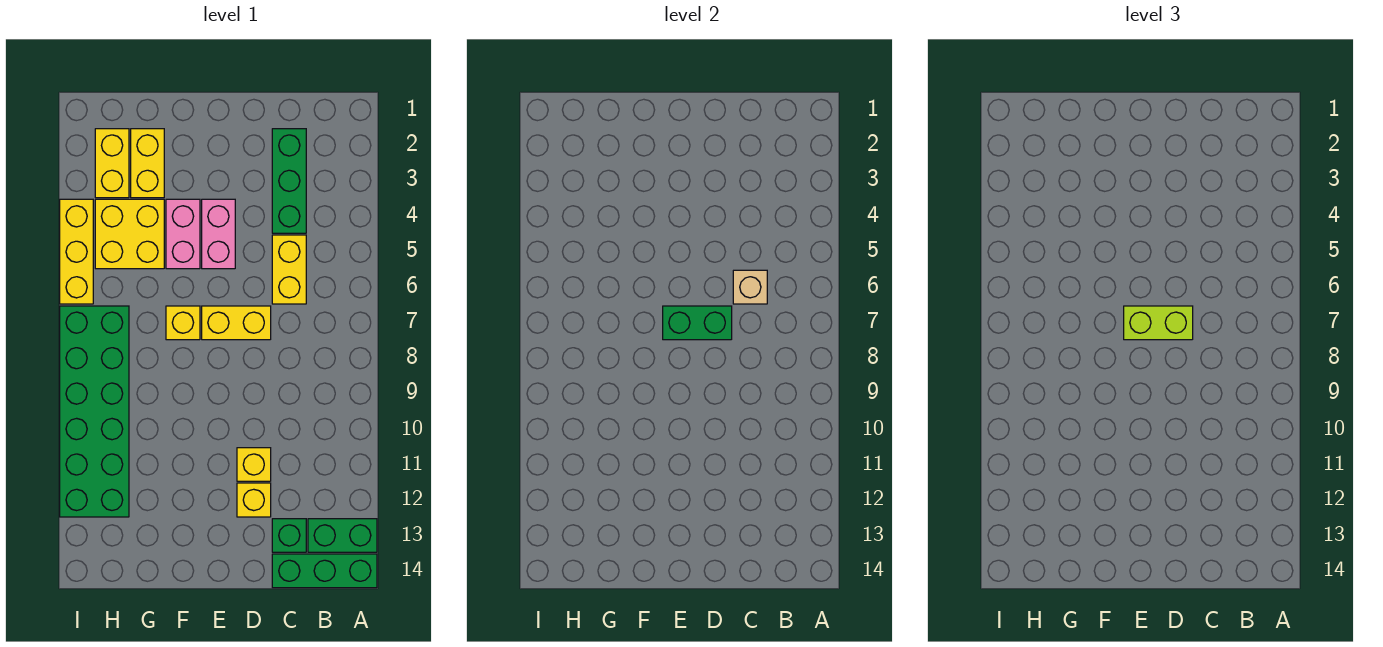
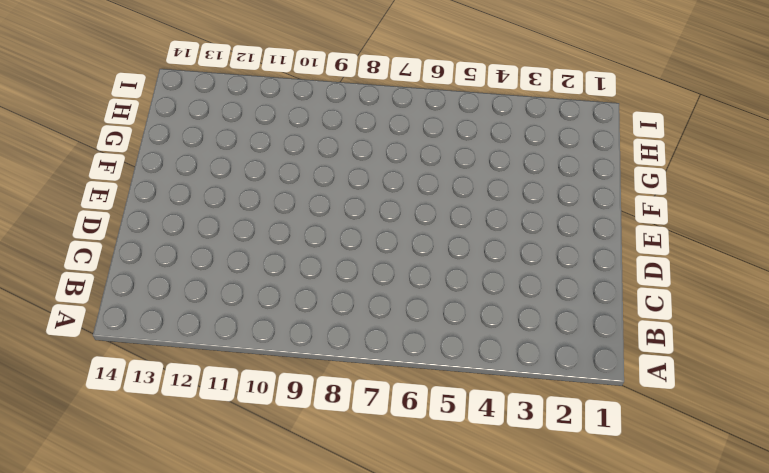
none -> green 1x2 brick [308,519,377,552]
none -> green 1x3 brick [272,554,377,588]
none -> green 1x3 brick [272,129,306,233]

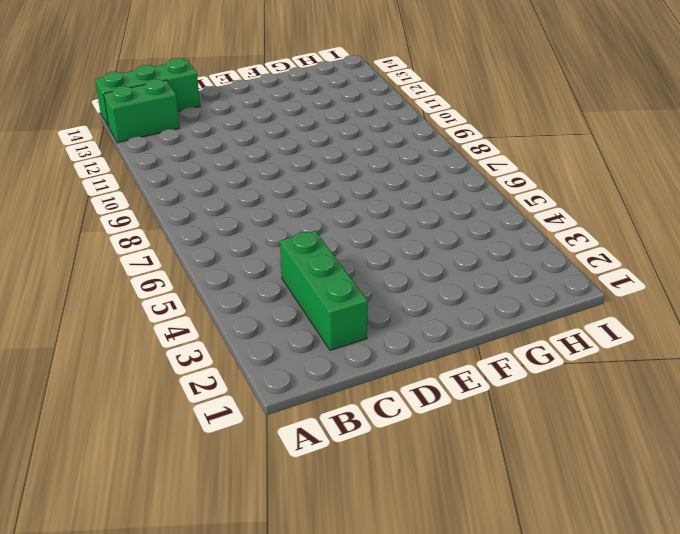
none -> yellow 1x2 brick [272,235,306,304]
none -> green 1x1 brick [272,519,306,552]
none -> yellow 1x2 brick [202,306,271,340]

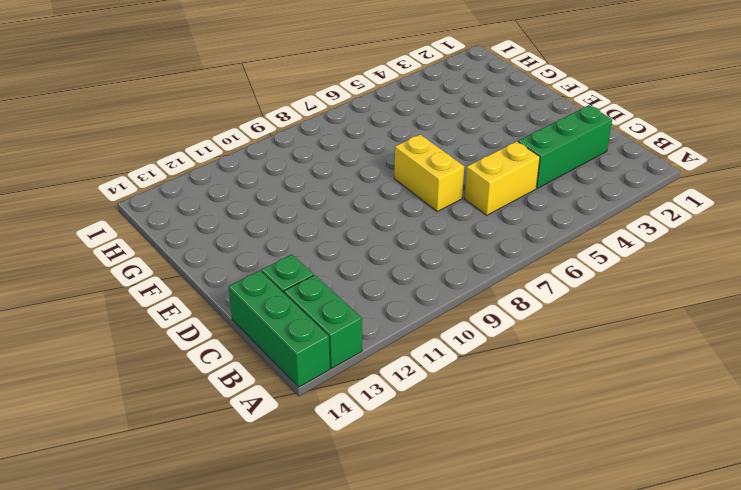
none -> yellow 1x1 brick [237,448,271,481]
none -> yellow 1x1 brick [237,483,271,517]
none -> pink 1x2 brick [202,199,235,269]

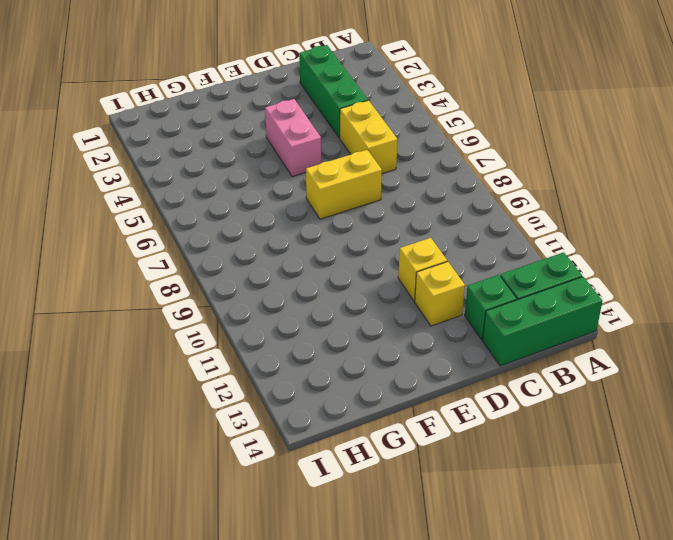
none -> pink 1x2 brick [166,199,200,269]
none -> yellow 1x1 brick [166,306,200,340]
none -> yellow 1x2 brick [131,129,164,198]

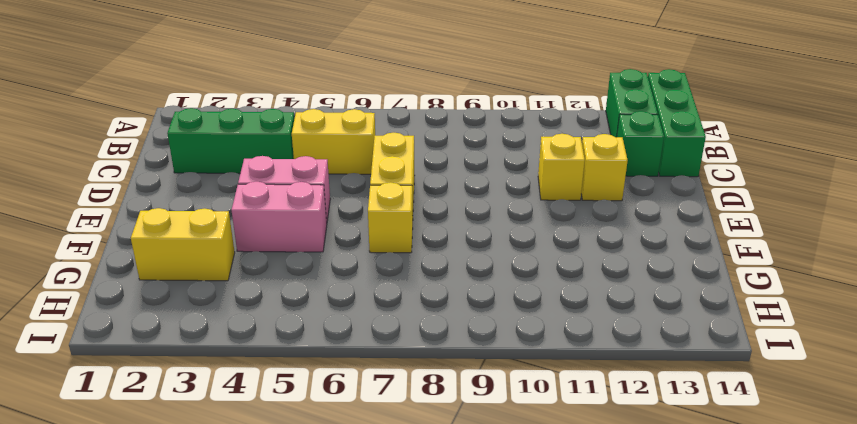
none -> yellow 2x2 brick [95,199,164,269]
none -> yellow 1x2 brick [95,129,129,198]
none -> green 2x6 brick [60,306,129,517]

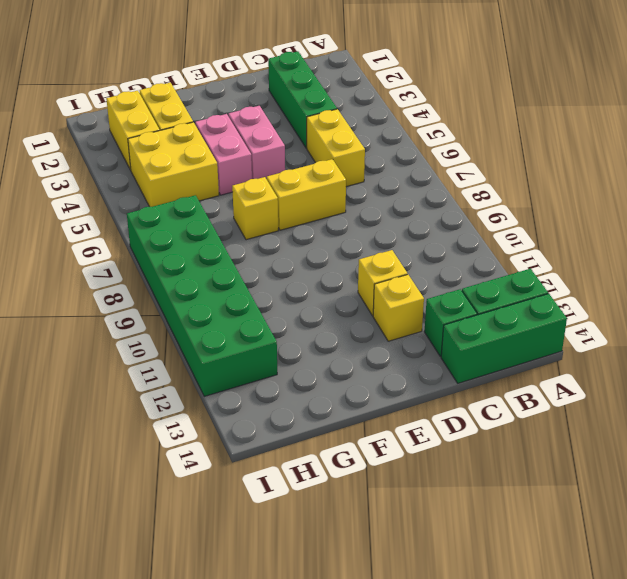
none -> yellow 1x3 brick [60,199,93,304]
none -> tan 1x1 brick [733,270,767,304]
none -> green 1x2 brick [663,306,732,340]

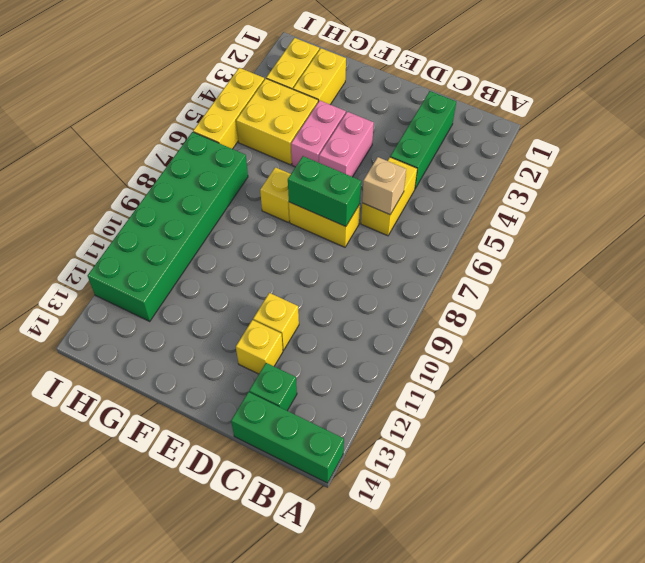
none -> green 1x2 brick [308,519,377,552]
none -> lime 1x2 brick [1124,306,1193,340]

